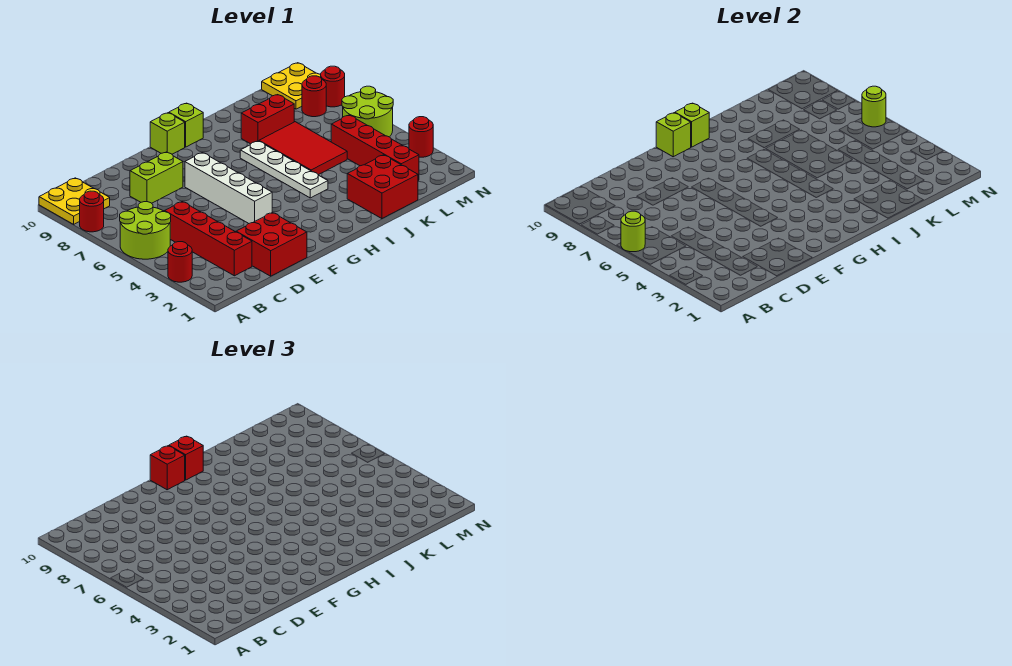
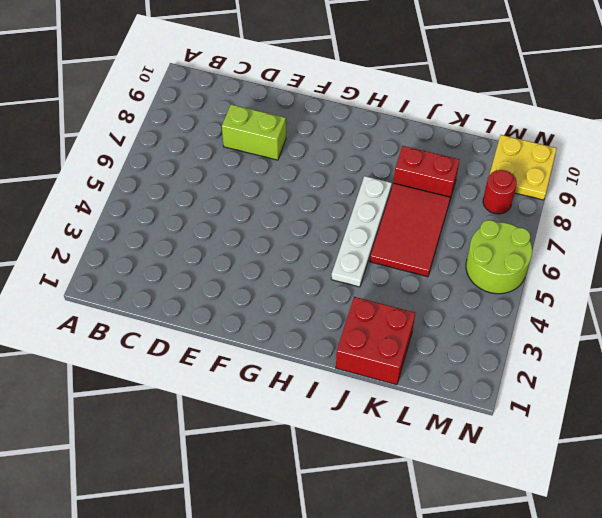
none -> red 1x1 round brick [168,242,192,282]
none -> lime 2x2 round brick [120,202,171,259]
none -> red 1x1 round brick [80,191,104,232]

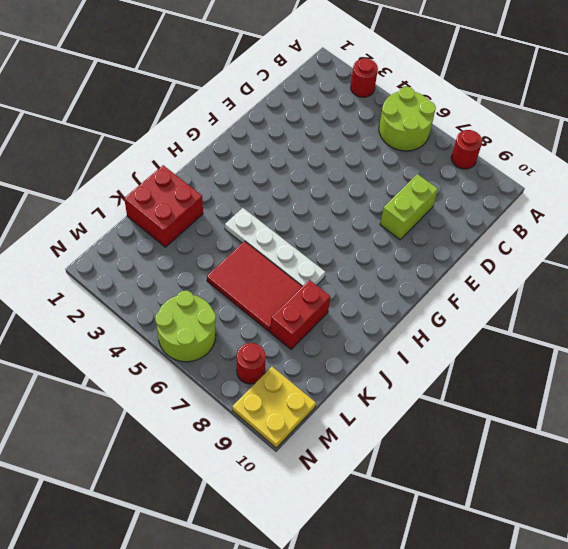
none -> yellow 2x2 plate [39,178,110,225]
none -> red 1x4 brick [165,202,252,276]
none -> red 2x2 brick [236,212,307,276]

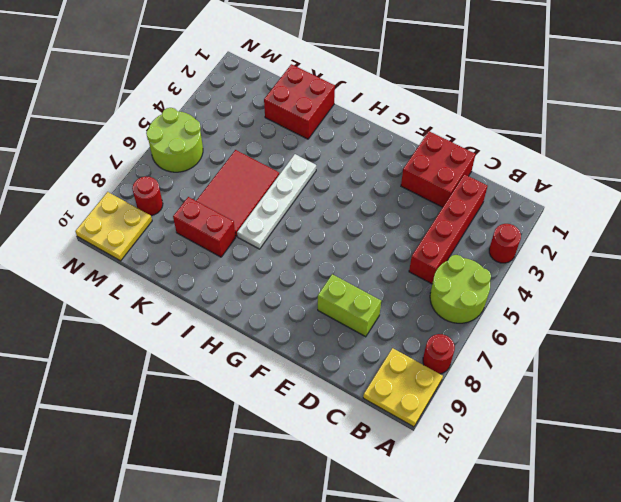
none -> white 1x4 brick [185,153,272,224]
none -> lime 1x1 brick [150,113,185,154]
none -> lime 1x1 brick [169,103,203,147]

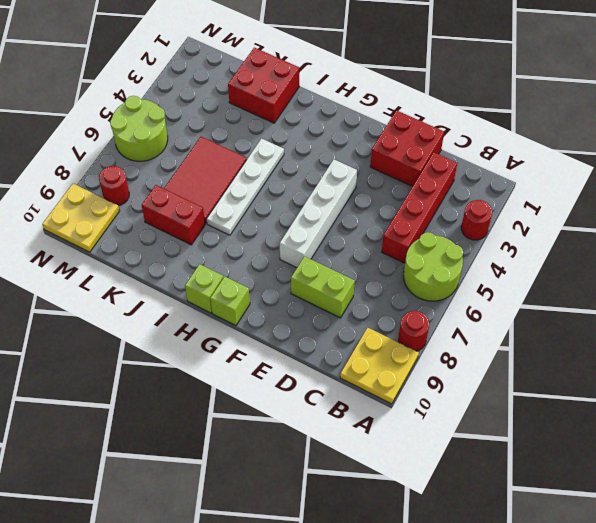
none -> red 1x4 brick [331,115,419,181]
none -> red 1x1 round brick [409,117,433,157]
none -> red 1x1 round brick [321,66,345,107]

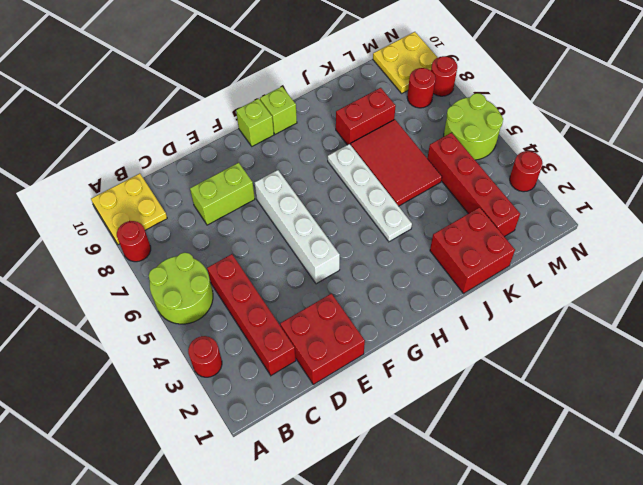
none -> lime 1x1 round brick [621,211,645,252]
none -> lime 1x1 brick [656,113,691,157]
none -> lime 1x1 brick [675,103,709,147]

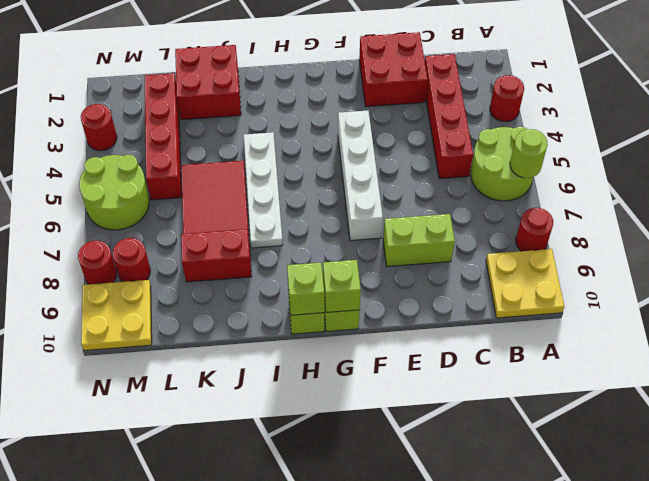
none -> lime 1x1 round brick [862,86,886,127]
none -> red 1x1 brick [150,446,185,490]
none -> red 1x1 brick [169,436,203,480]

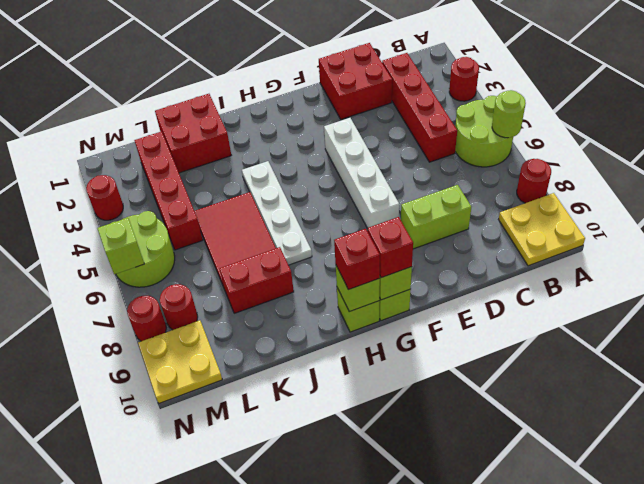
lime 1x1 brick [97,218,144,274] -> lime 1x1 round brick [862,86,886,127]

